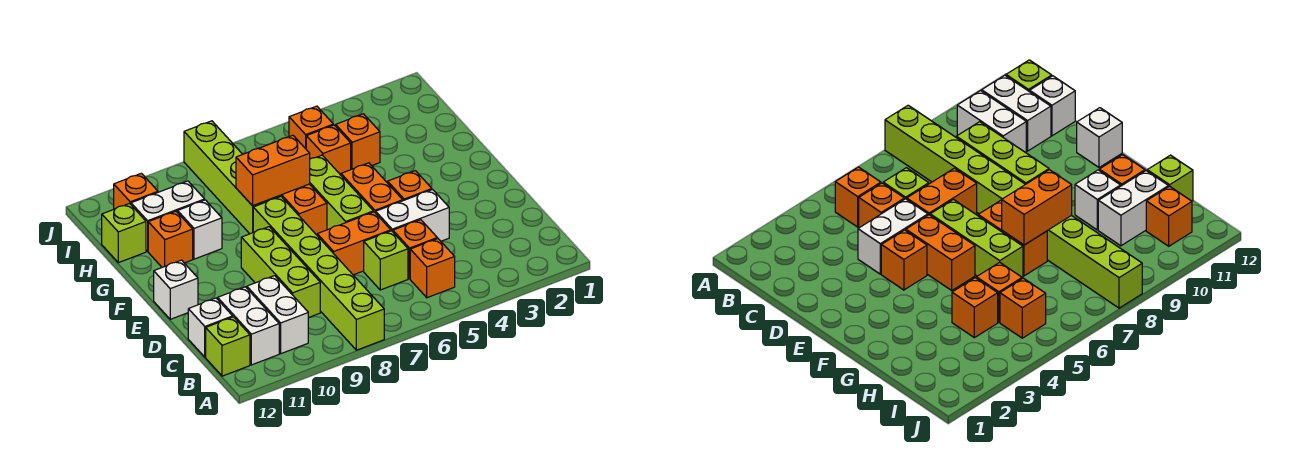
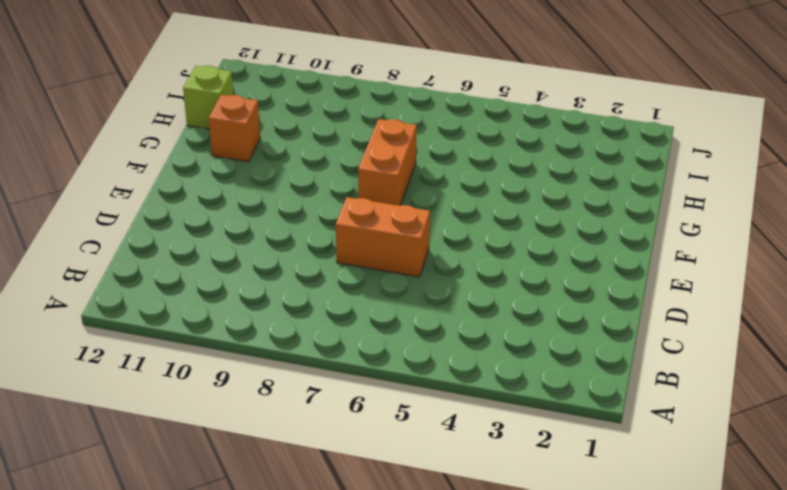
none -> lime 1x6 brick [253,197,384,350]
none -> orange 1x1 brick [410,239,455,298]
none -> white 1x2 brick [247,276,308,354]

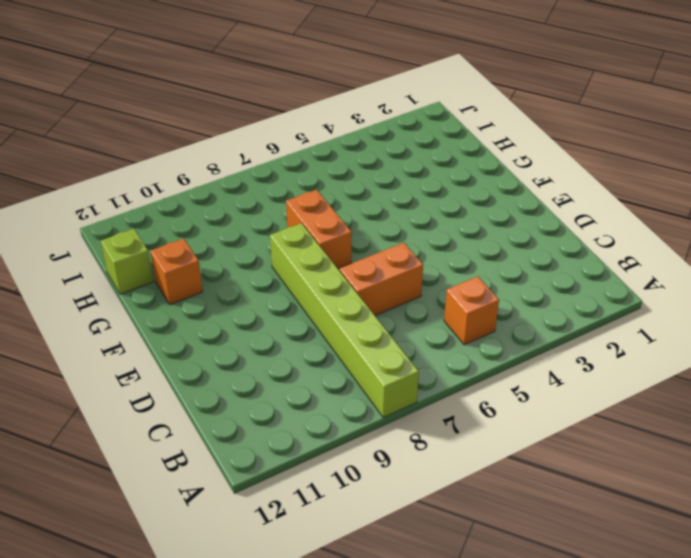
none -> white 1x2 brick [247,276,308,354]
none -> white 1x2 brick [218,287,279,365]
none -> lime 1x1 brick [206,317,250,376]

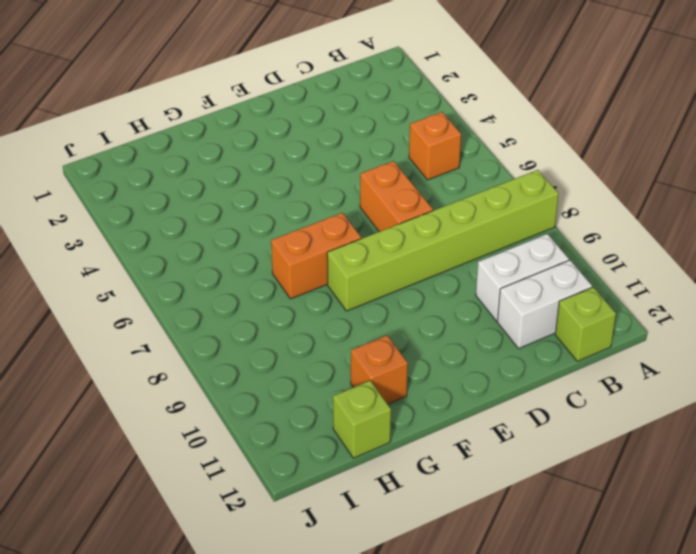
none -> orange 1x1 brick [393,220,437,279]
none -> lime 1x1 brick [364,231,408,290]
none -> lime 1x3 brick [241,227,320,318]

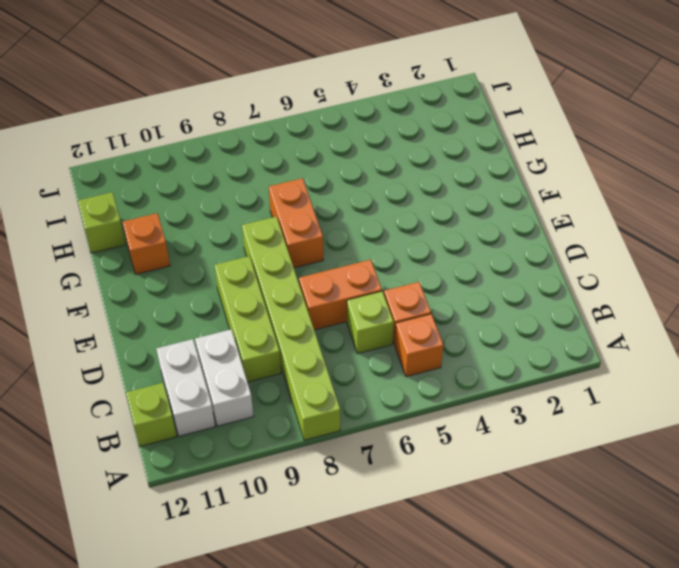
none -> white 1x1 brick [188,298,233,357]
none -> white 1x2 brick [376,190,449,241]
none -> orange 1x1 brick [388,171,432,201]

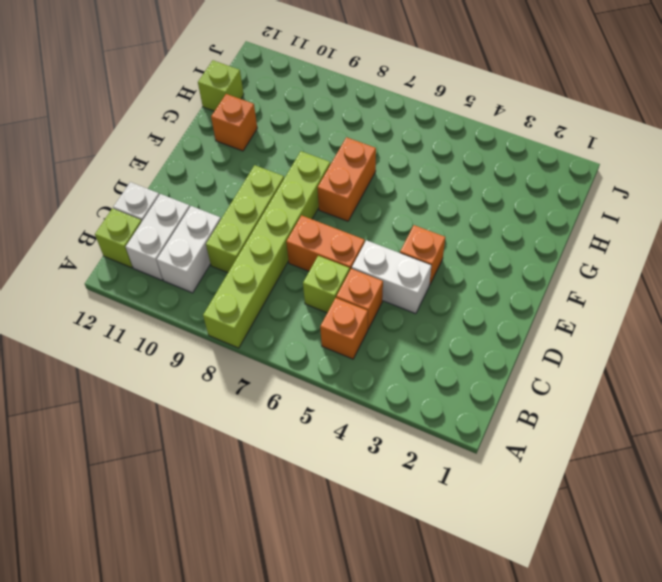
none -> orange 1x2 brick [341,163,403,213]
none -> lime 1x3 brick [310,155,373,230]
none -> white 1x1 brick [154,260,198,319]

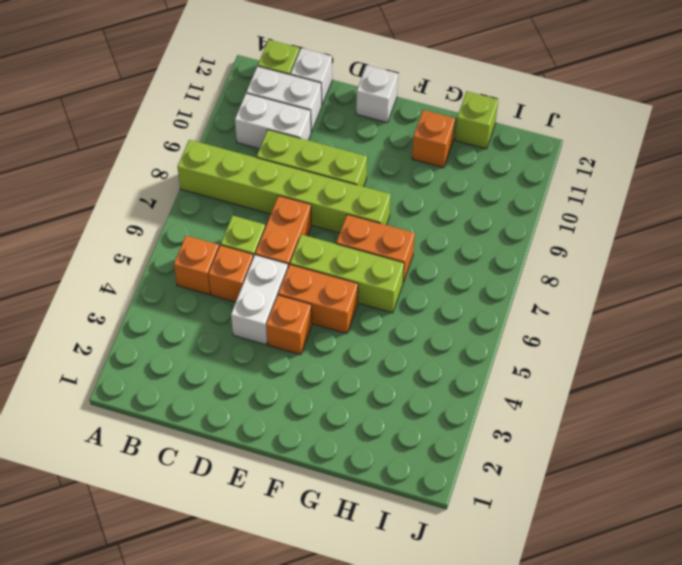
none -> lime 1x4 brick [184,121,280,234]
none -> white 1x1 brick [178,200,222,259]
none -> orange 1x1 brick [336,114,380,169]

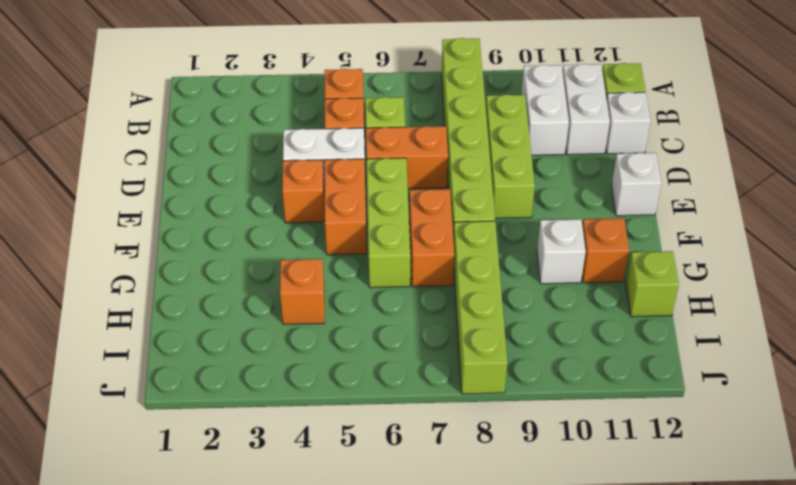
none -> orange 1x1 brick [306,125,351,175]
none -> white 1x2 brick [131,181,205,251]
none -> orange 1x1 brick [289,106,333,149]

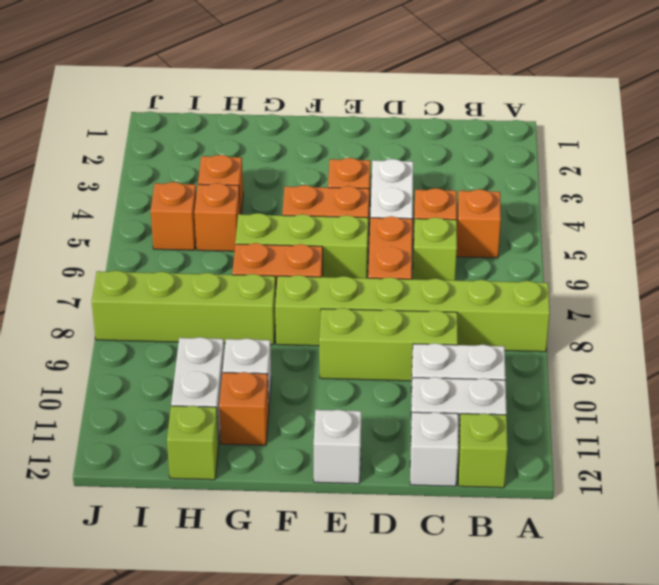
none -> orange 1x1 brick [114,173,158,209]
none -> orange 1x2 brick [236,135,310,206]

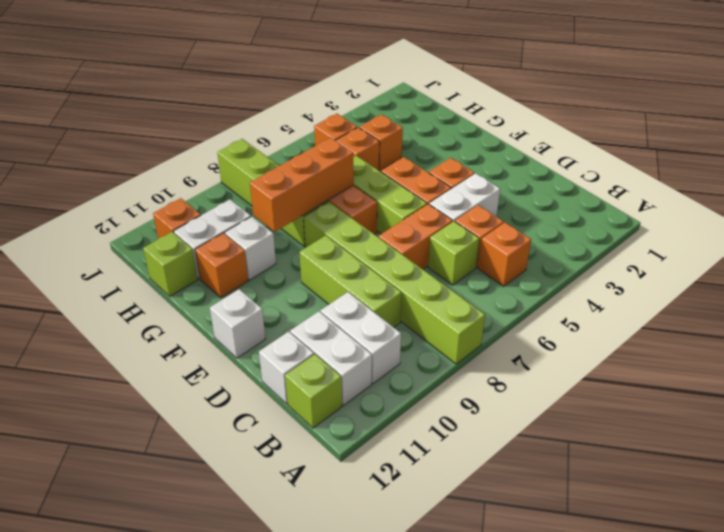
orange 1x3 brick [250,138,354,232] -> orange 1x2 brick [236,135,310,206]

